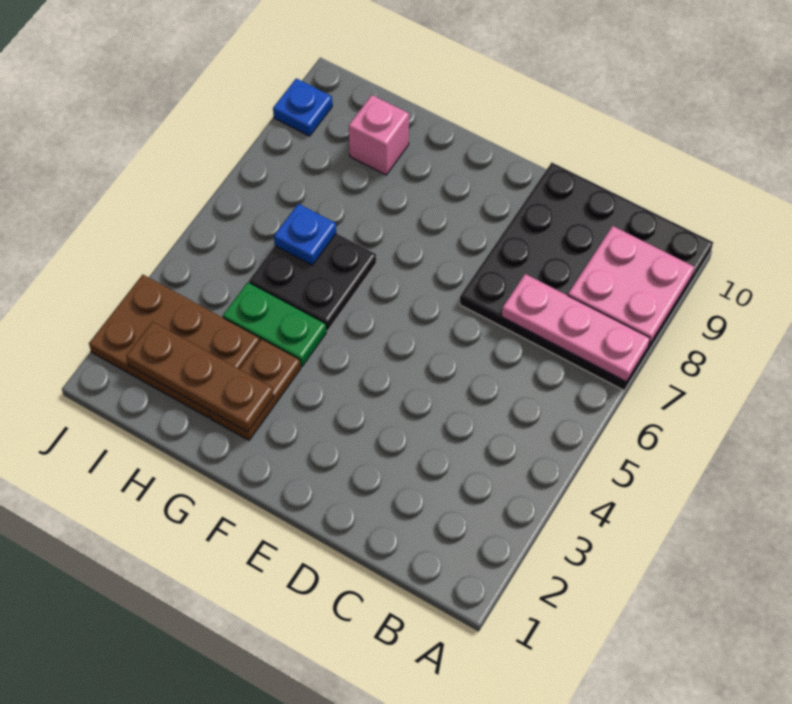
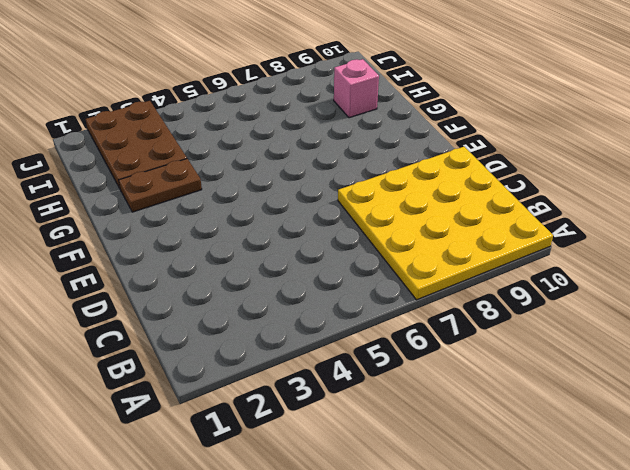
yellow 4x4 plate [338,147,553,300] -> black 4x4 plate [460,163,713,390]
none -> green 1x2 plate [223,282,326,367]
none -> black 2x2 plate [249,233,376,331]

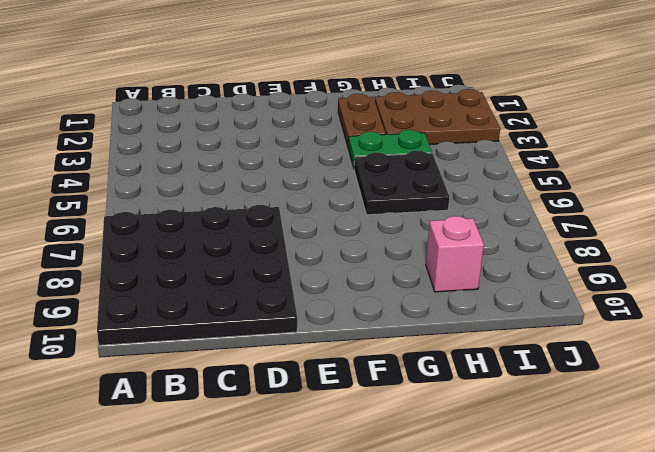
none -> blue 1x1 plate [273,78,332,136]
none -> pink 1x3 plate [502,274,650,381]

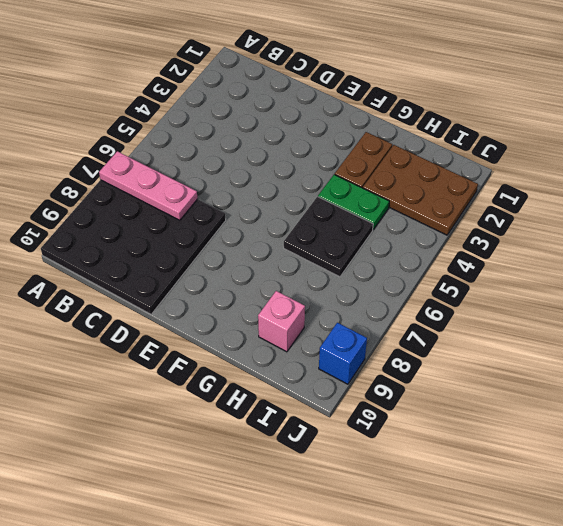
blue 1x1 brick [319,323,367,384] -> blue 1x1 plate [273,78,332,136]
none -> pink 2x2 plate [568,226,694,345]
none -> brown 1x3 plate [126,322,274,432]

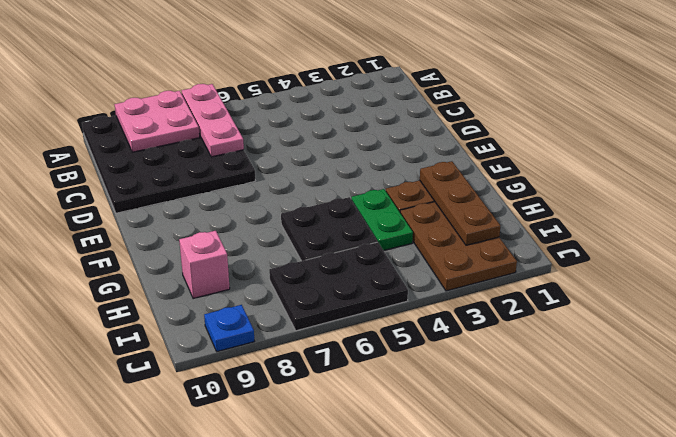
black 2x3 plate [269,242,408,331] -> none
none -> blue 1x1 plate [274,204,336,265]

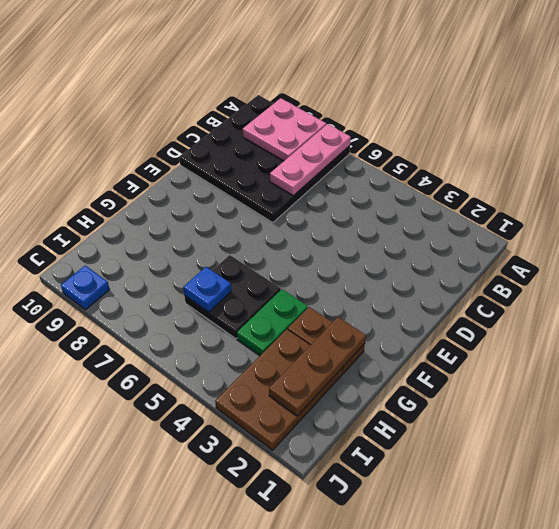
none -> pink 1x1 brick [349,95,409,175]

